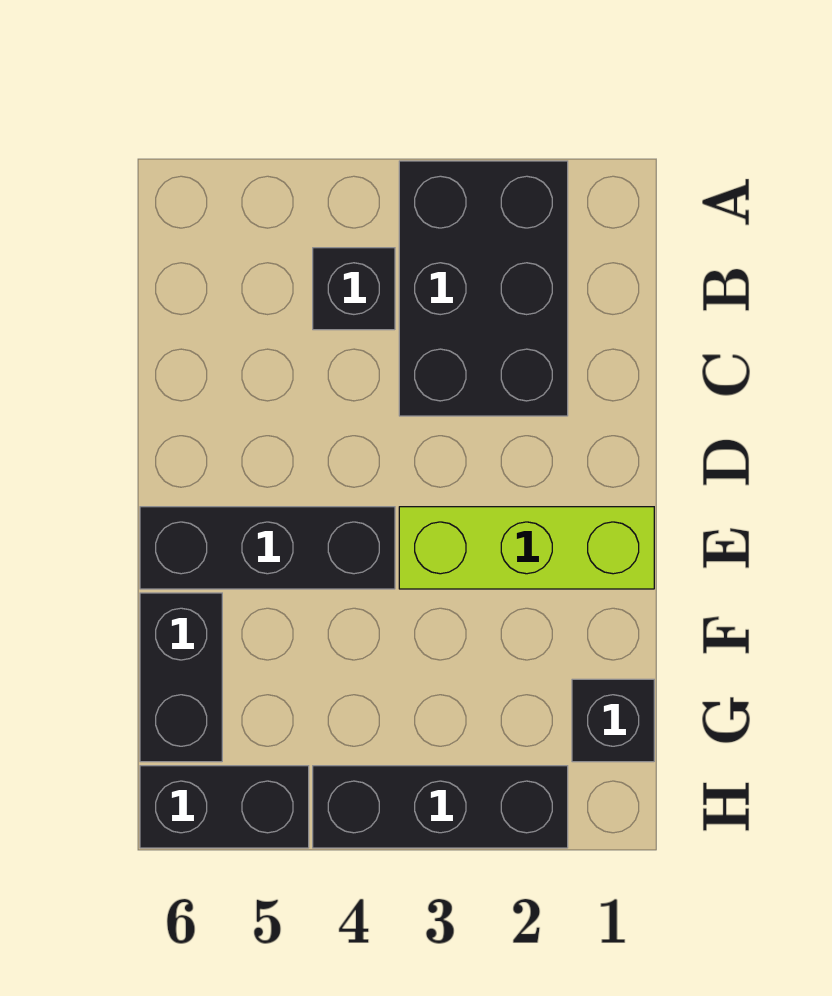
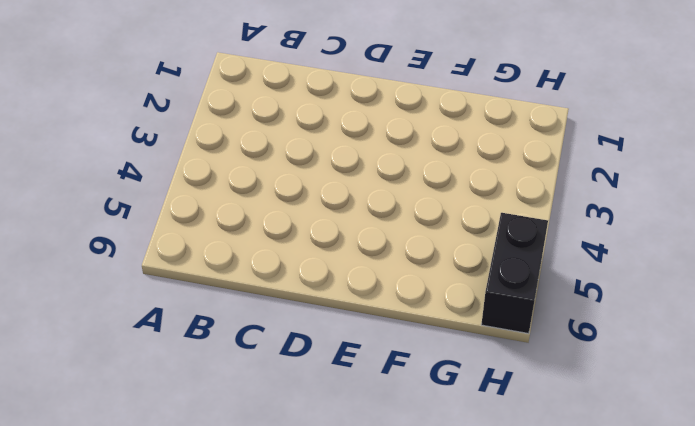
none -> black 2x3 brick [399,161,568,416]
none -> black 1x1 brick [313,248,395,330]

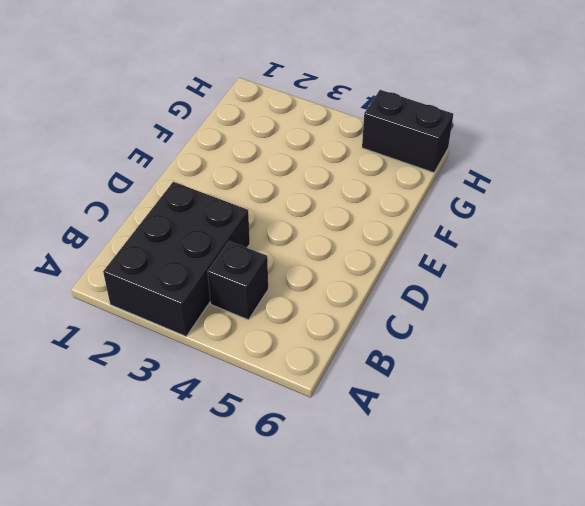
none -> lime 1x3 brick [399,507,654,589]
none -> black 1x3 brick [140,507,395,589]

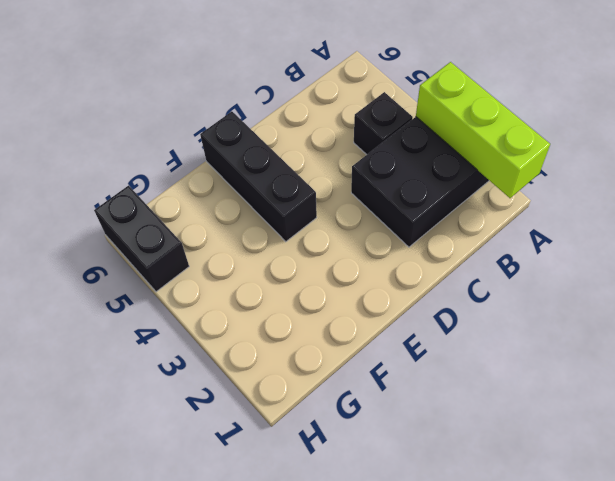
lime 1x3 brick [416,62,550,198] -> lime 1x3 brick moved to [399,507,654,589]
none -> black 1x2 brick [140,593,222,762]
none -> black 1x1 brick [572,679,654,762]

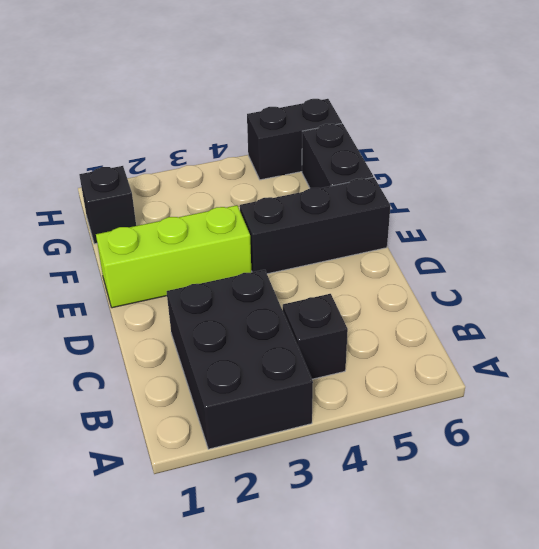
none -> black 1x3 brick [313,766,568,848]

